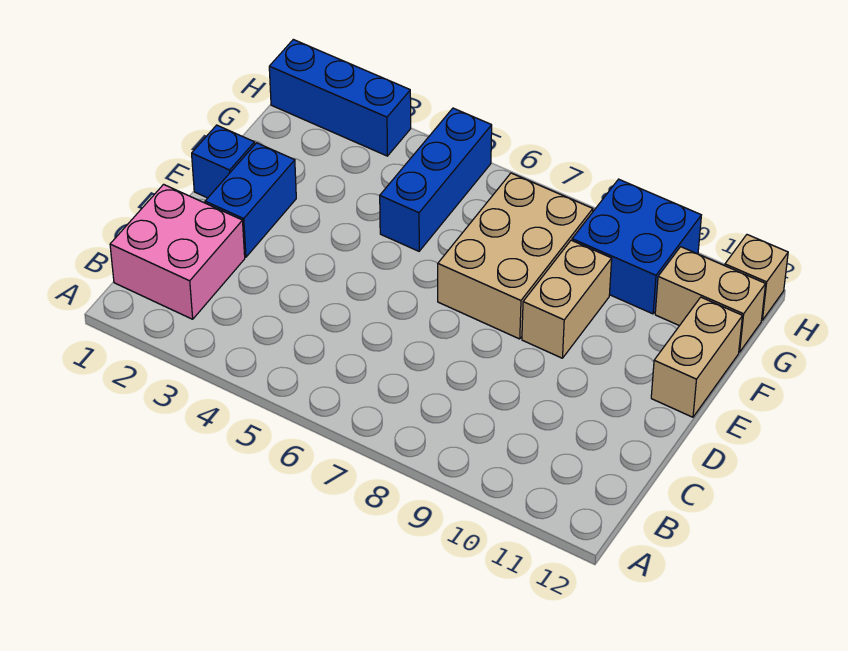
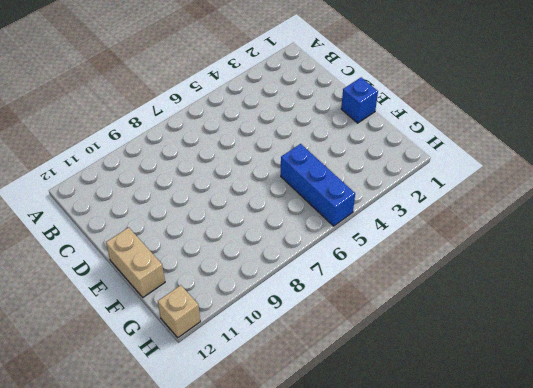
none -> pink 2x2 brick [110,184,245,319]
none -> blue 1x2 brick [205,143,296,257]

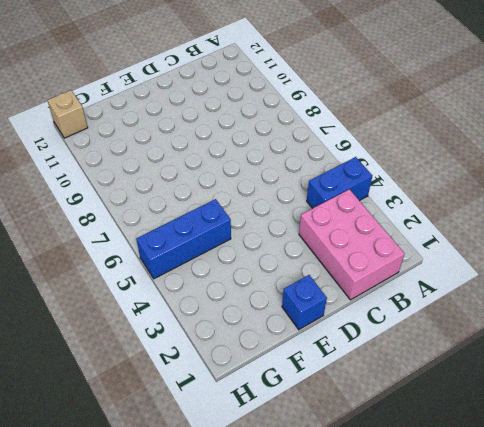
blue 1x2 brick [307,157,373,208] -> blue 1x2 brick moved to [205,143,296,257]
pink 2x3 brick [299,189,405,300] -> pink 2x2 brick [110,184,245,319]
none -> tan 2x3 brick [438,173,593,339]
none -> tan 1x2 brick [522,240,612,358]

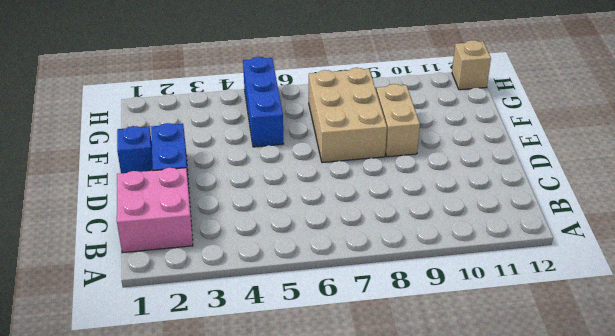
none -> tan 1x2 brick [651,297,742,417]
none -> blue 2x2 brick [572,179,701,314]

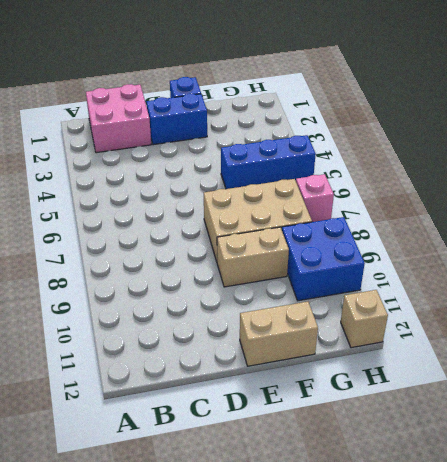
pink 1x1 brick [296,174,334,222] -> none
none -> tan 1x2 brick [655,247,766,352]
none -> blue 1x3 brick [269,40,411,156]

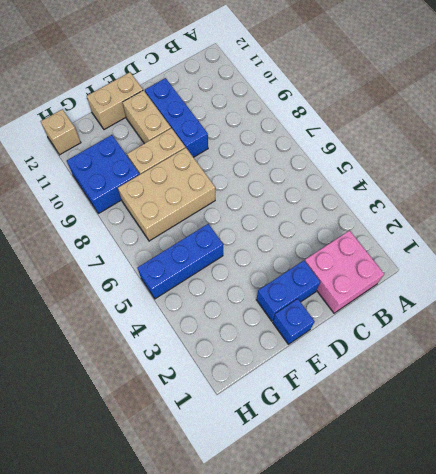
blue 1x3 brick [145,78,208,157] -> blue 1x3 brick moved to [269,40,411,156]
tan 1x2 brick [123,90,171,144] -> tan 1x2 brick moved to [655,247,766,352]

